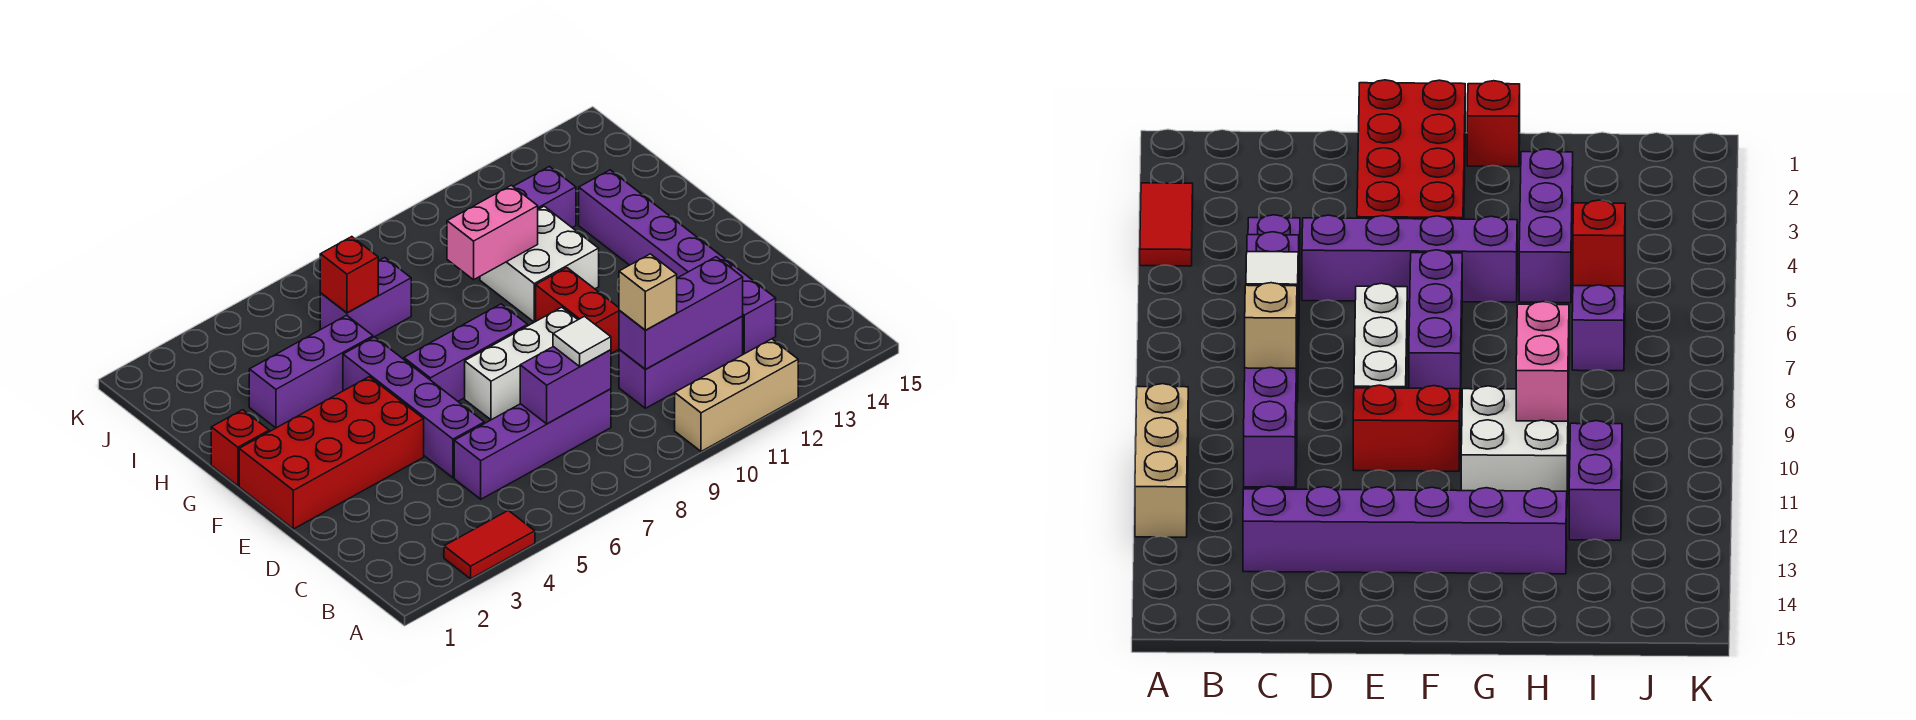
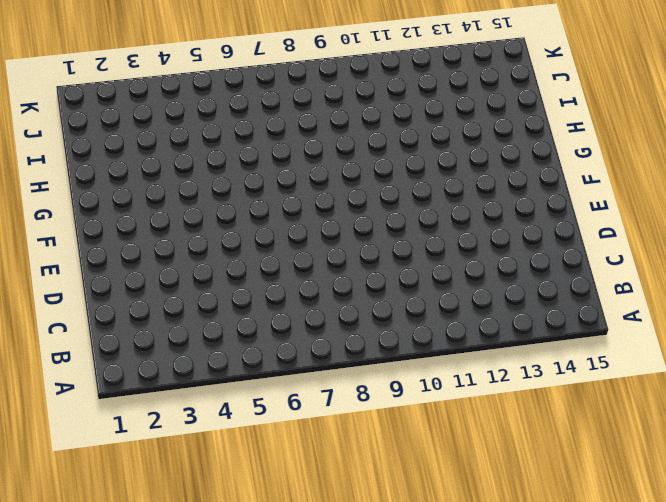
none -> red 1x2 tile [444,510,535,579]
none -> tan 1x3 brick [675,339,798,451]
none -> purple 1x4 brick [454,389,611,499]

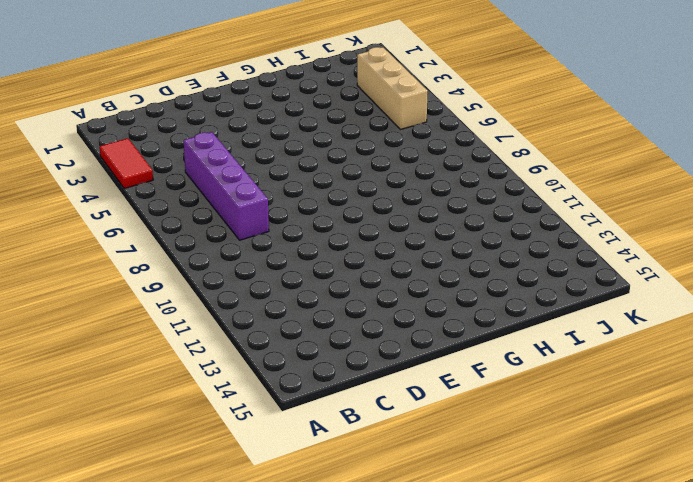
tan 1x3 brick [357,47,428,130] -> tan 1x3 brick moved to [675,339,798,451]
none -> purple 1x3 brick [619,316,743,408]
none -> purple 1x6 brick [579,170,776,354]
none -> purple 1x4 brick [343,337,484,478]

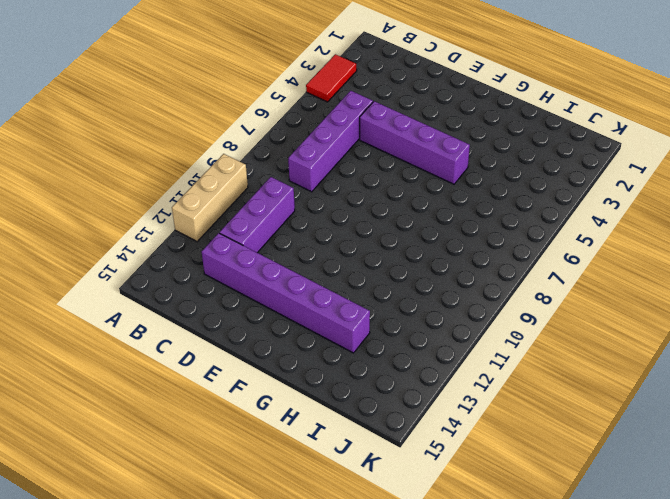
none -> red 2x4 brick [239,377,424,529]
none -> white 1x3 brick [465,307,578,420]
none -> red 1x2 brick [536,268,619,354]

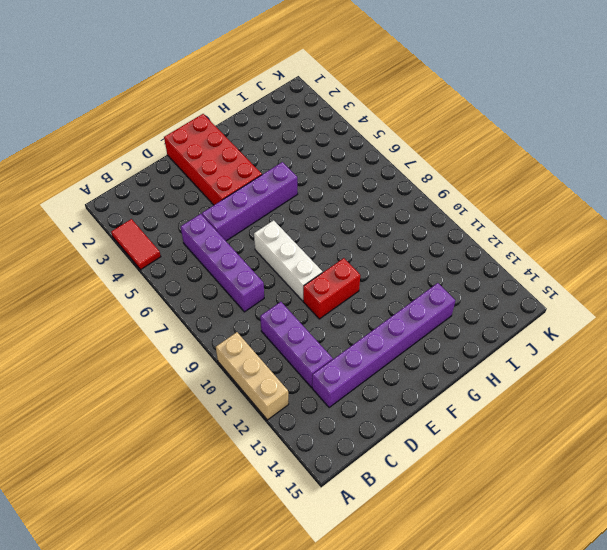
none -> purple 1x3 brick [404,304,528,401]
none -> red 1x1 brick [211,410,269,486]
none -> white 2x2 brick [480,206,599,322]

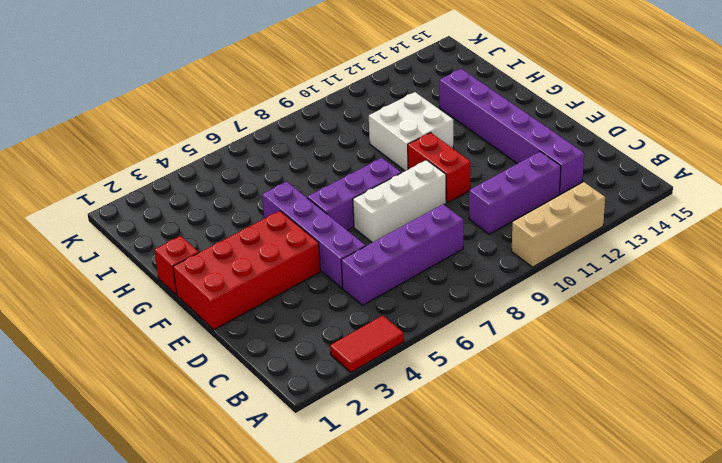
none -> purple 1x3 brick [249,315,373,428]
none -> purple 1x2 brick [320,258,411,337]
none -> purple 1x2 brick [513,167,576,228]

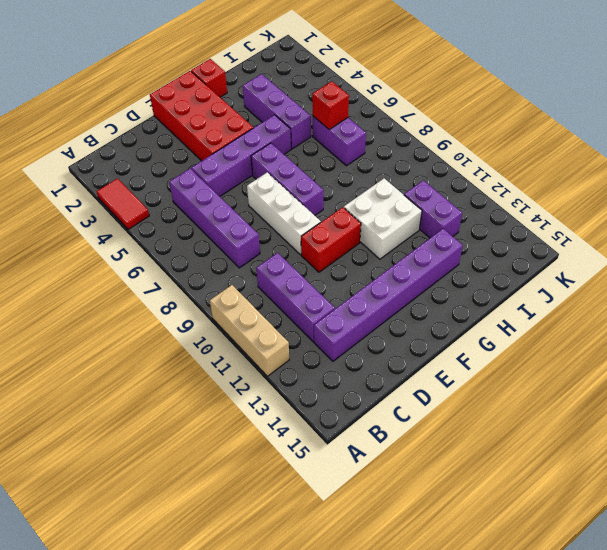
none -> purple 1x2 brick [520,347,611,424]
none -> purple 1x3 brick [619,257,743,369]
none -> pink 1x2 brick [447,185,538,280]

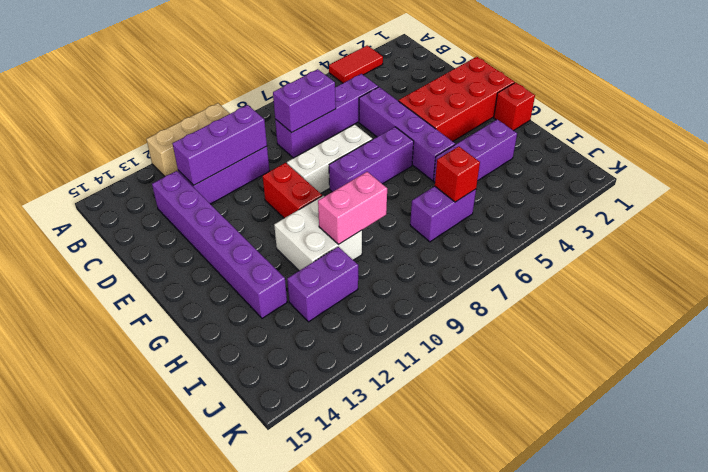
none -> white 1x1 tile [553,316,611,366]
none -> tan 1x1 brick [619,254,677,330]

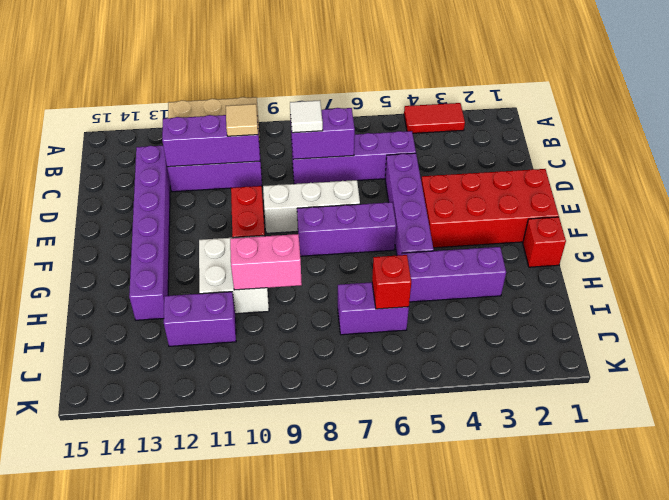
tan 1x1 tile [226,104,258,136] -> tan 1x1 brick [619,254,677,330]

